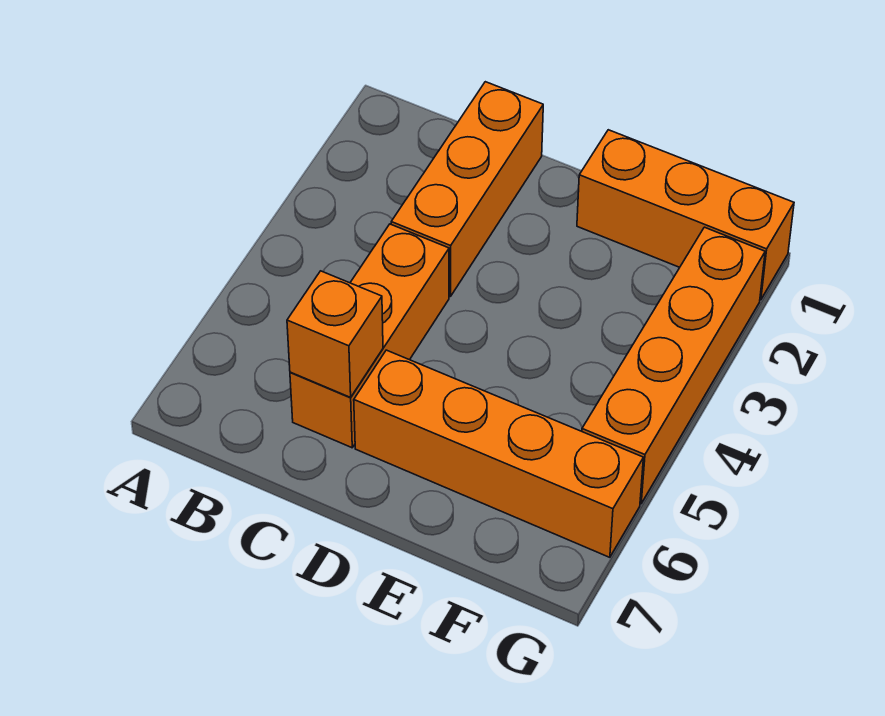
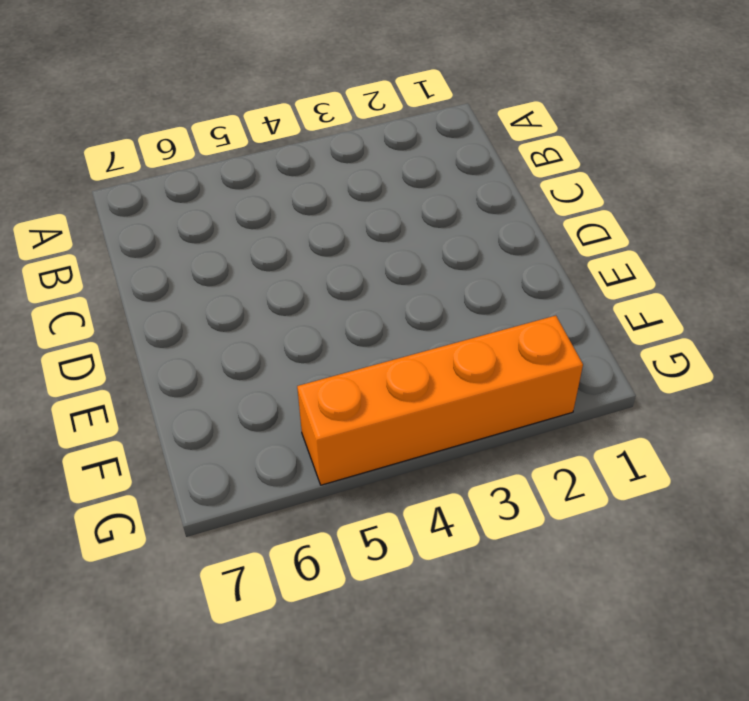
none -> orange 1x3 brick [391,82,543,297]
none -> orange 1x3 brick [290,224,449,448]

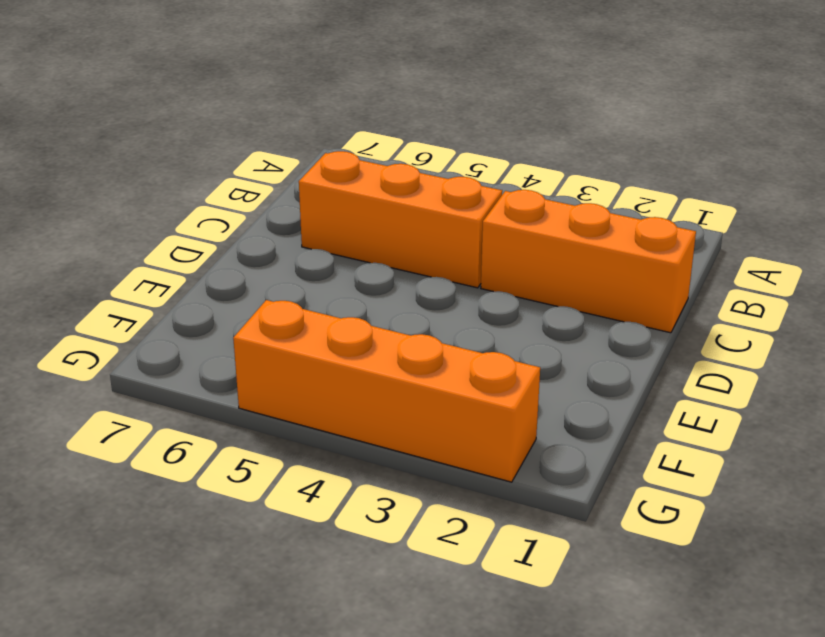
none -> orange 1x4 brick [354,350,643,557]
none -> orange 1x3 brick [577,130,794,300]

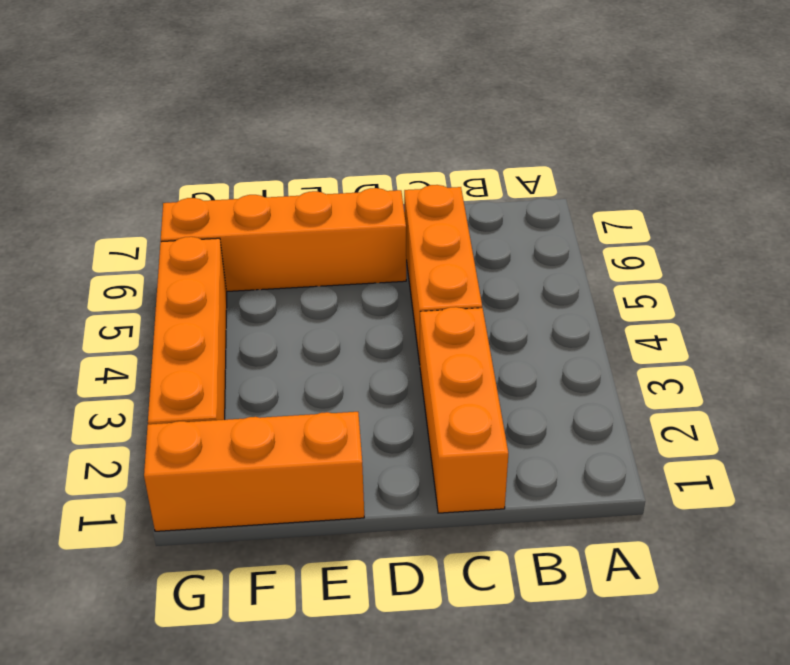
none -> orange 1x1 brick [287,271,383,397]

